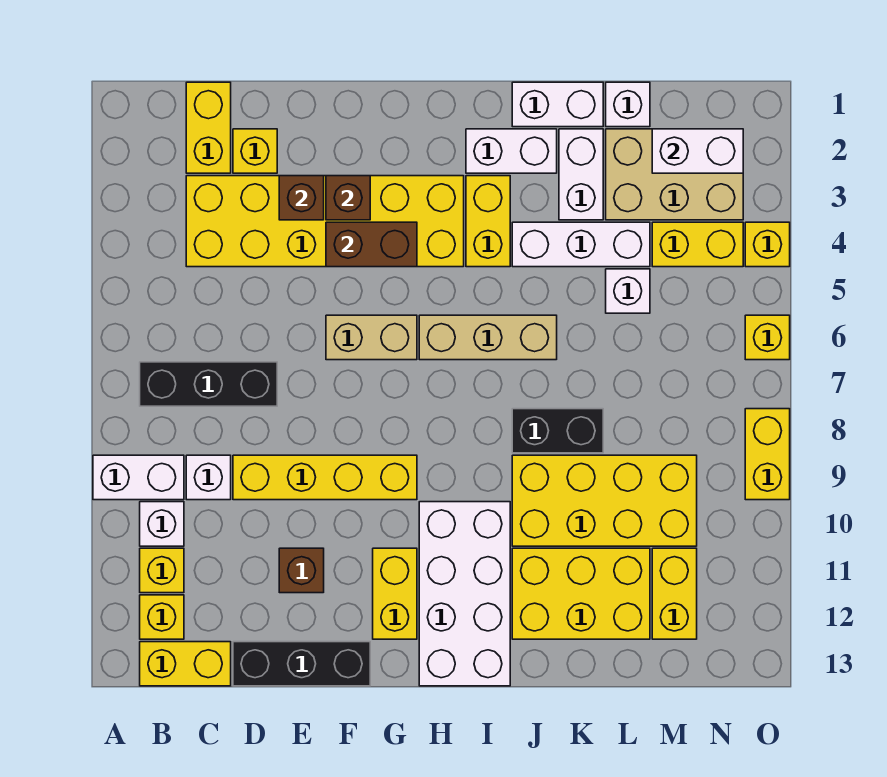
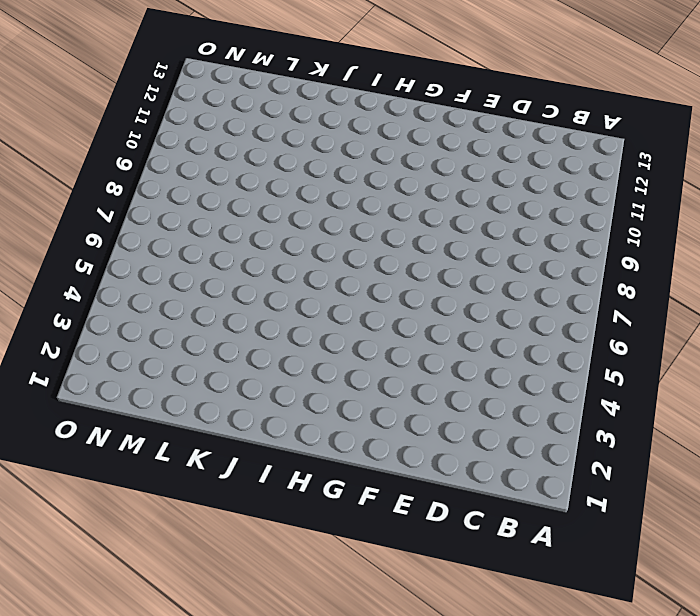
none -> white 1x2 brick [93,455,184,500]
none -> black 1x3 brick [140,362,277,406]
none -> white 1x1 brick [140,502,184,546]
none -> yellow 1x1 brick [140,548,184,593]

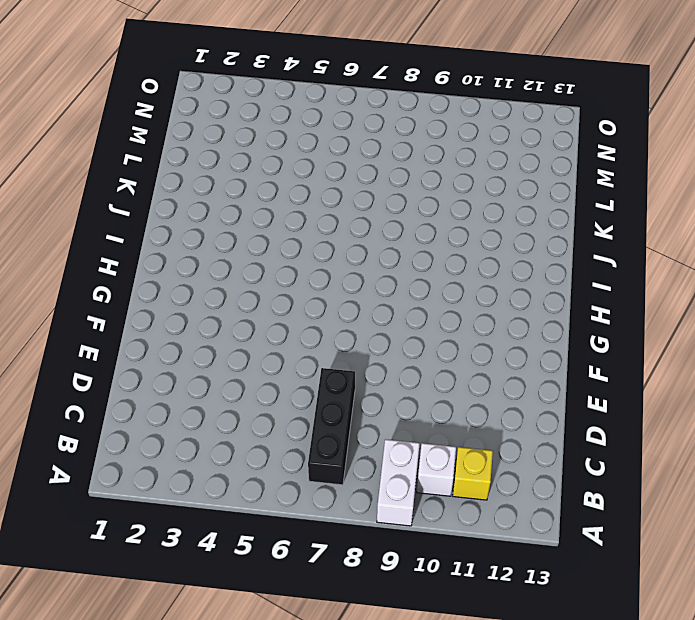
none -> yellow 1x1 brick [140,595,184,639]
none -> yellow 1x2 brick [140,642,231,686]
none -> yellow 1x2 brick [186,82,231,173]
none -> yellow 2x6 brick [186,176,464,267]

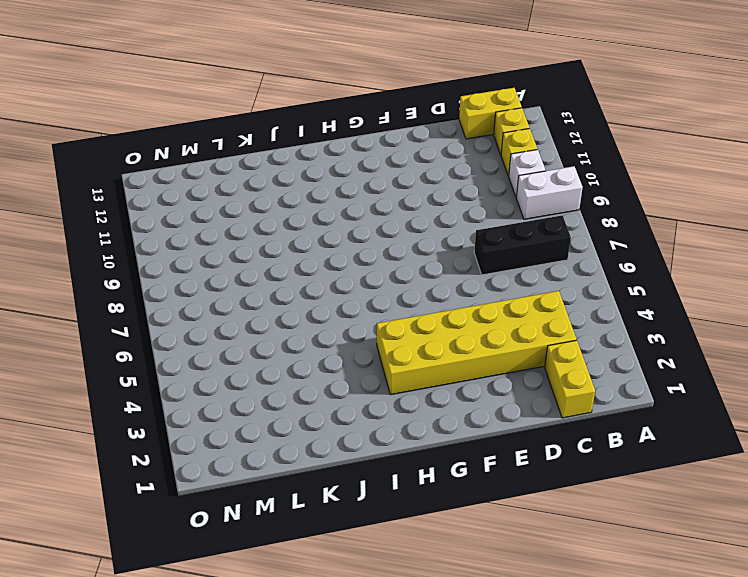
none -> white 1x1 brick [186,455,231,500]
none -> yellow 1x1 brick [233,129,277,173]
none -> yellow 1x4 brick [233,455,417,500]
none -> black 1x3 brick [233,642,370,686]

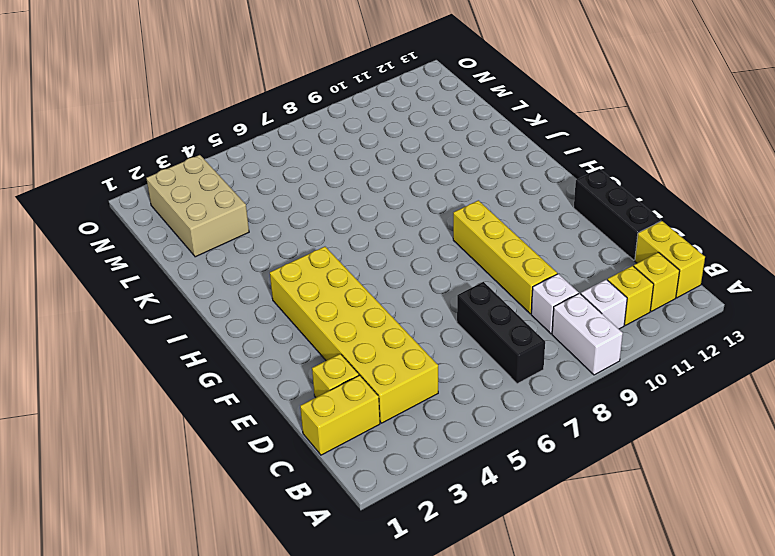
none -> brown 1x1 brick [279,548,324,593]
none -> tan 1x2 brick [326,315,417,360]
none -> yellow 1x2 brick [373,548,417,639]
none -> tan 1x3 brick [419,315,557,360]

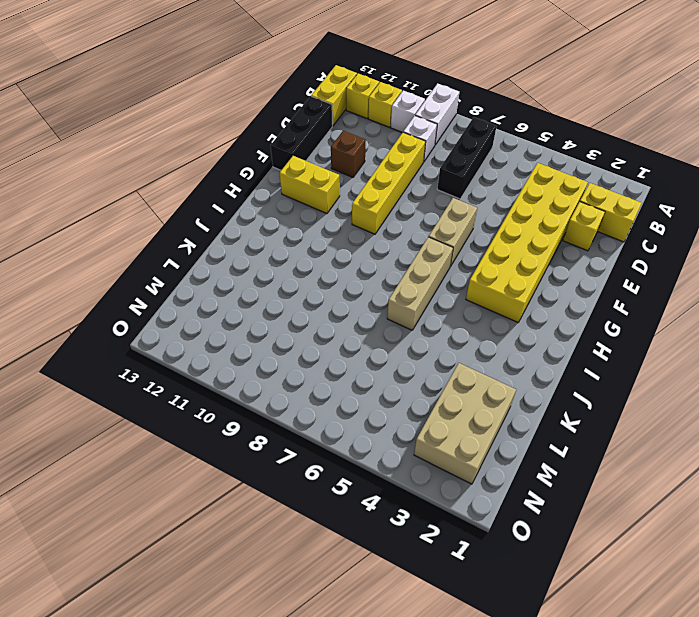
none -> white 2x4 brick [419,502,510,686]
none -> white 1x2 brick [466,129,557,173]
none -> yellow 1x2 brick [466,176,510,267]
none -> white 1x2 brick [512,82,603,127]

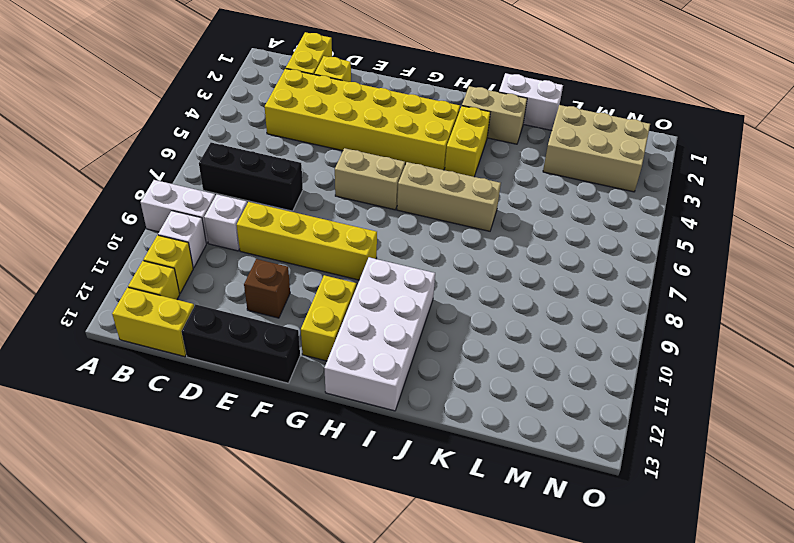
tan 1x2 brick [462,86,527,144] -> white 1x2 brick [466,129,557,173]
none -> white 1x3 brick [512,222,650,267]
none -> black 1x2 brick [512,409,603,453]
none -> yellow 2x4 brick [512,455,697,546]
none -> yellow 2x3 brick [512,548,650,639]

